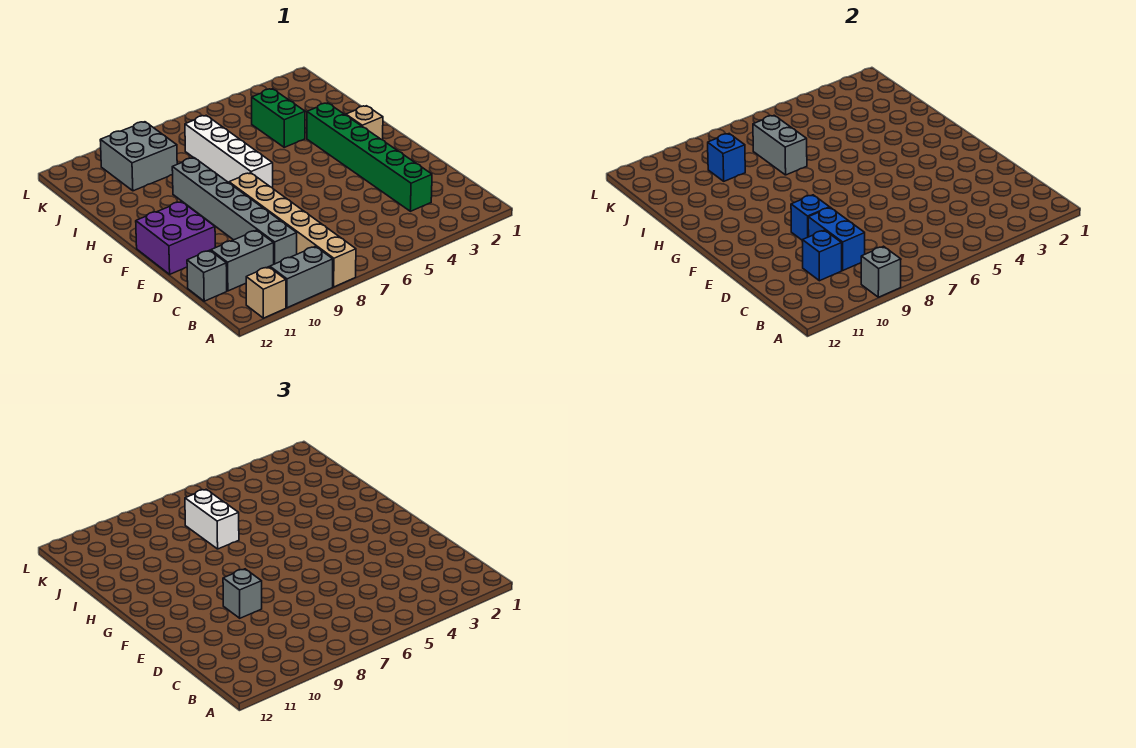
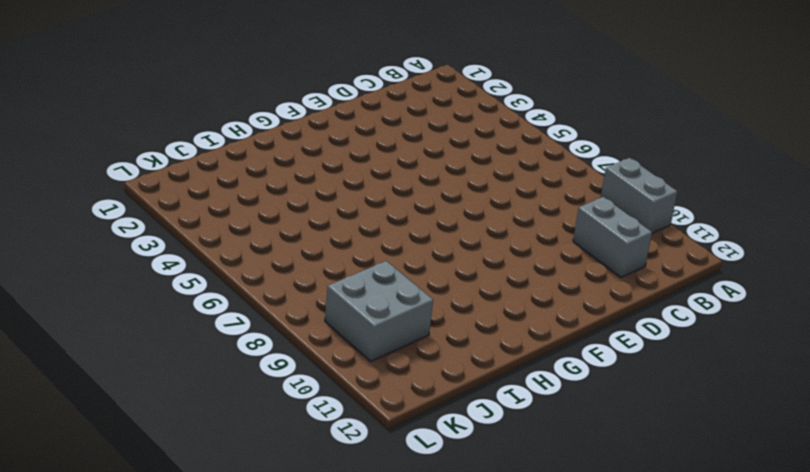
none -> tan 1x6 brick [229,173,356,287]
none -> tan 1x1 brick [246,267,286,318]
none -> green 1x6 brick [307,103,432,211]

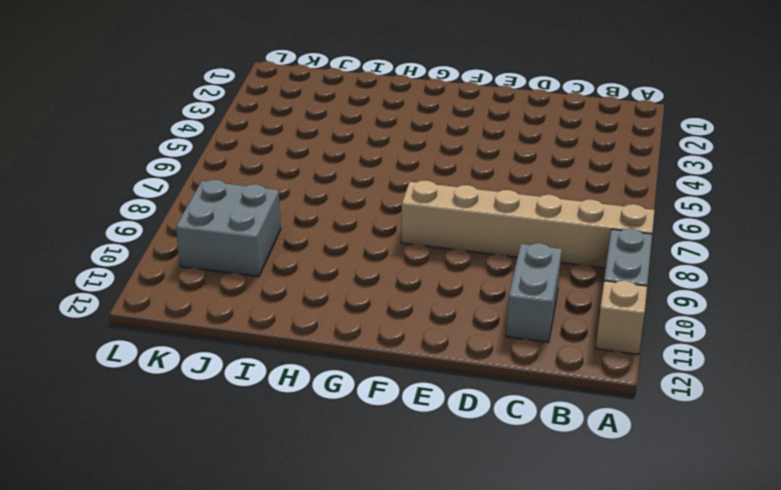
none -> green 1x6 brick [307,103,432,211]
none -> grey 1x6 brick [172,158,297,264]
none -> grey 1x1 brick [187,250,227,301]

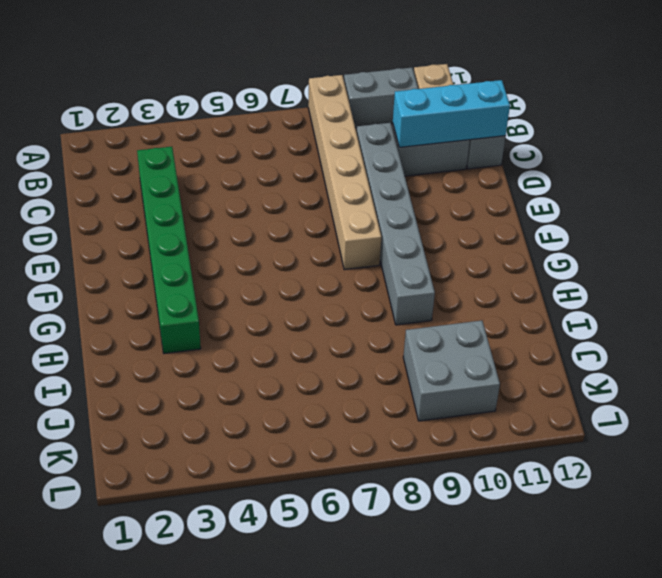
cyan 1x3 brick [393,80,510,147] -> blue 1x1 brick [802,230,842,281]
none -> purple 2x2 brick [136,202,215,274]
none -> tan 1x1 brick [346,106,383,140]
none -> white 1x4 brick [185,115,273,188]

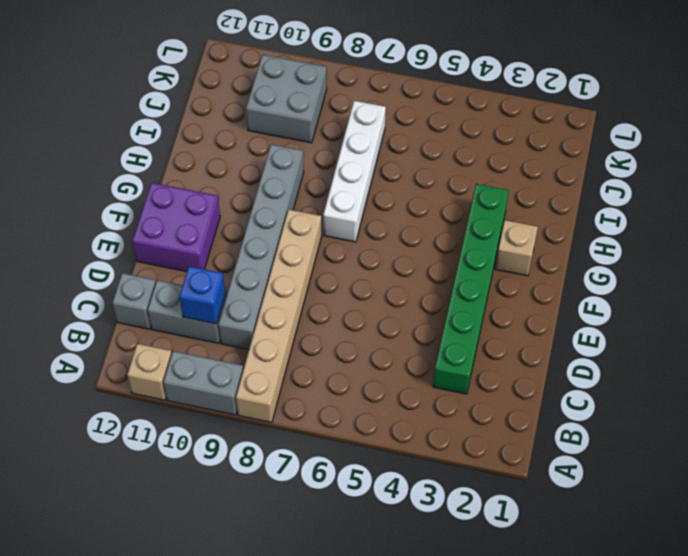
none -> green 1x2 brick [252,89,305,147]
none -> grey 1x1 brick [861,246,901,297]
none -> blue 1x2 brick [808,208,865,270]

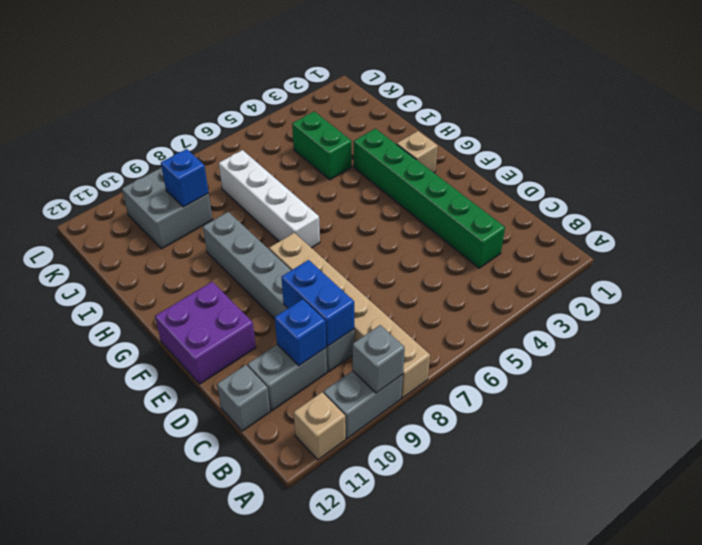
none -> blue 1x1 brick [791,195,830,240]
none -> grey 1x2 brick [753,115,807,175]
none -> grey 1x1 brick [223,569,262,618]

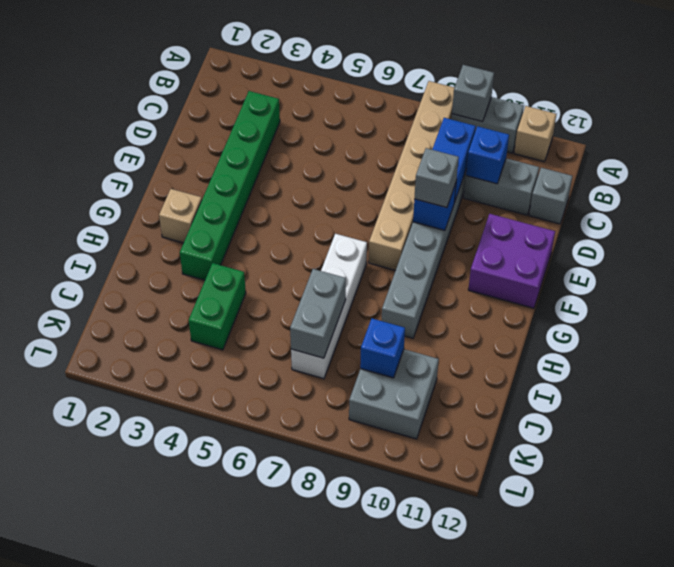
none -> white 1x2 brick [185,489,239,549]

